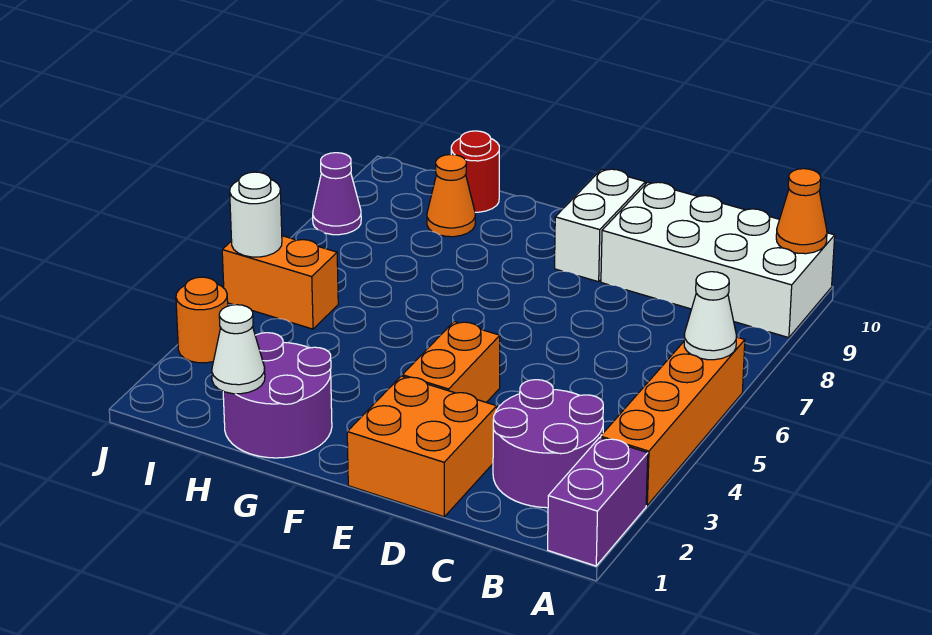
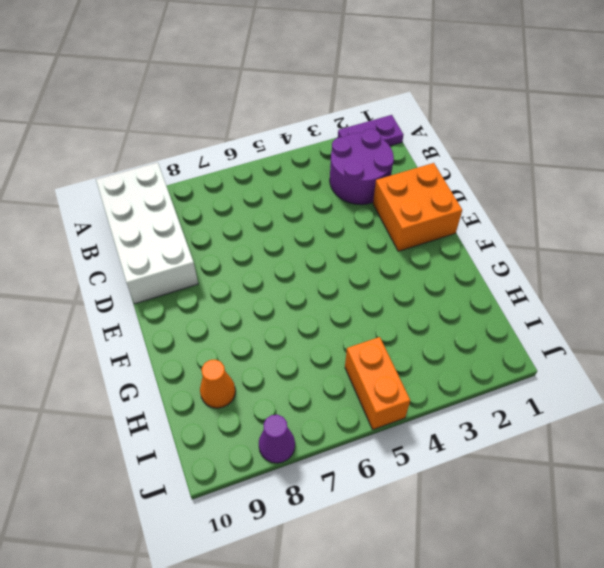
purple 1x2 plate [338,115,403,146] -> purple 1x2 brick [548,438,648,566]
none -> orange 1x4 brick [601,337,745,505]
none -> orange 1x2 brick [402,321,500,402]
none -> white 1x2 brick [555,169,645,282]

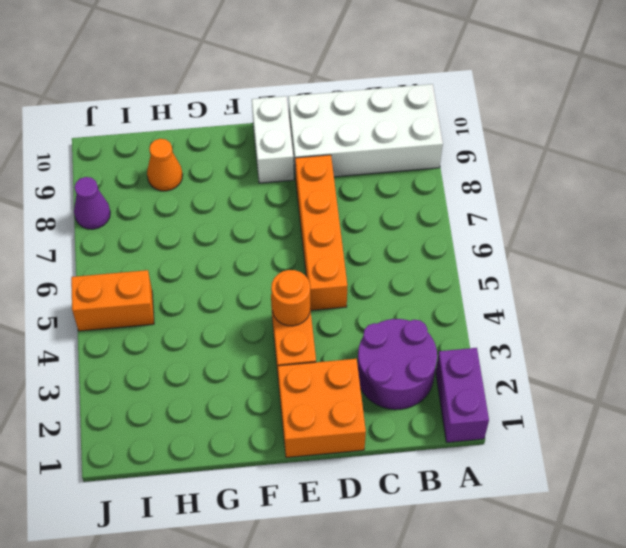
orange 1x4 brick [295,155,347,310] -> orange 1x4 brick moved to [601,337,745,505]
orange 1x1 round brick [271,270,310,326] -> orange 1x1 round brick moved to [176,277,228,363]
none -> purple 2x2 round brick [223,333,332,458]
none -> red 1x1 round brick [451,131,499,212]
none -> white 1x1 cone [684,272,736,360]

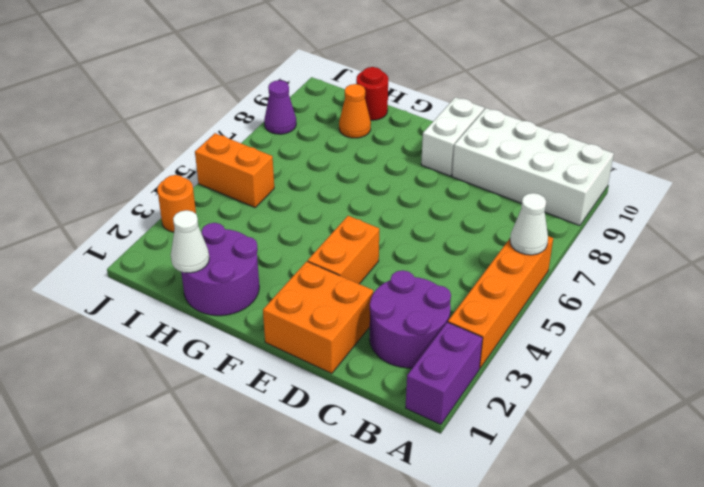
none -> orange 1x1 cone [776,169,827,254]
none -> white 1x1 round brick [230,172,282,257]

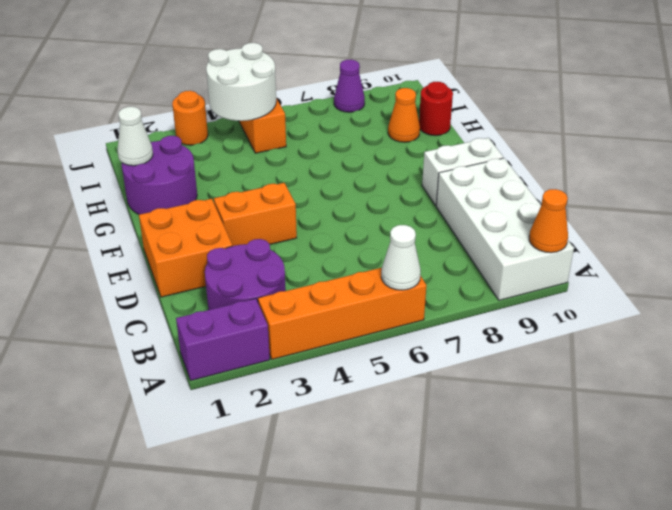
white 2x2 round brick [206,43,276,121] -> white 1x1 round brick [230,172,282,257]

